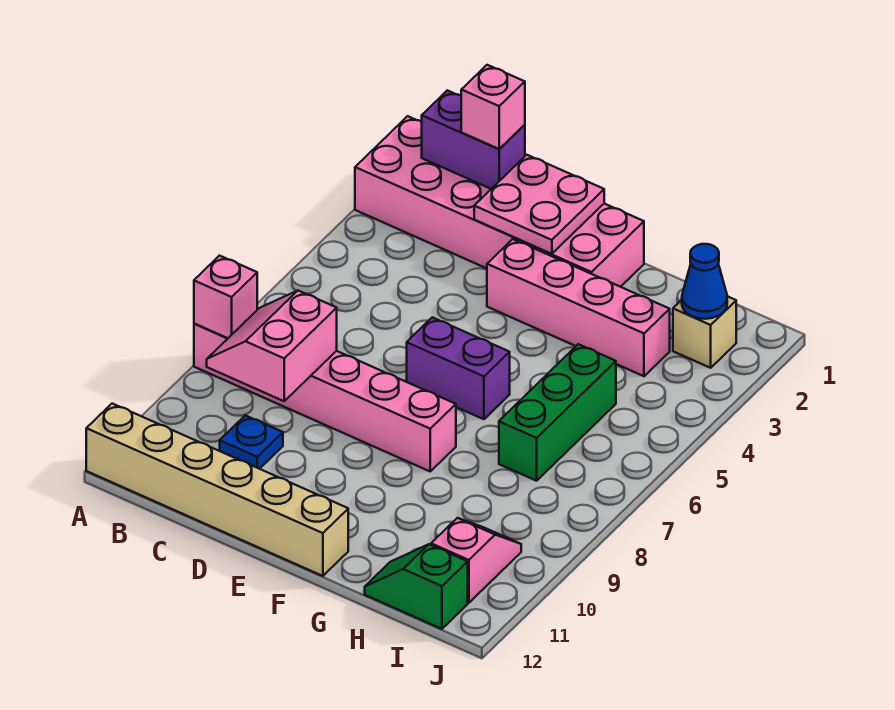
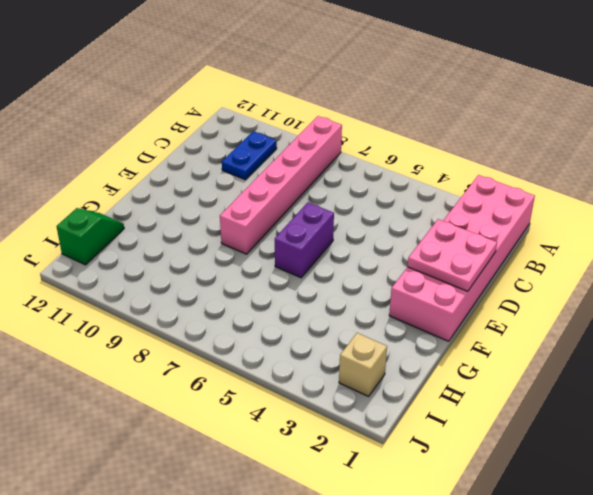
blue 1x2 plate [222,131,277,180] -> blue 1x1 plate [220,415,283,469]
none -> tan 1x6 brick [86,404,348,576]
none -> pink 1x4 brick [487,239,670,376]
none -> green 1x3 brick [499,344,616,481]

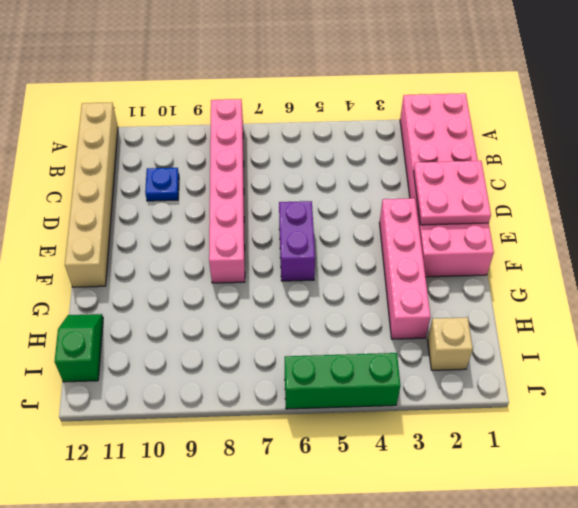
green 1x3 brick [285,353,401,409] -> green 1x3 brick moved to [499,344,616,481]
none -> pink 1x2 slope [431,518,521,603]
none -> pink 1x1 brick [194,256,257,338]
none -> purple 1x2 brick [422,90,525,189]

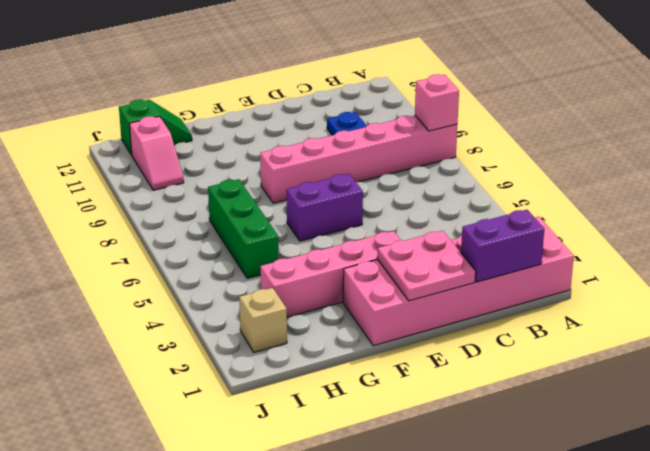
none -> tan 1x6 brick [86,404,348,576]
none -> pink 2x2 slope [207,291,337,401]
none -> blue 1x1 cone [682,244,727,319]

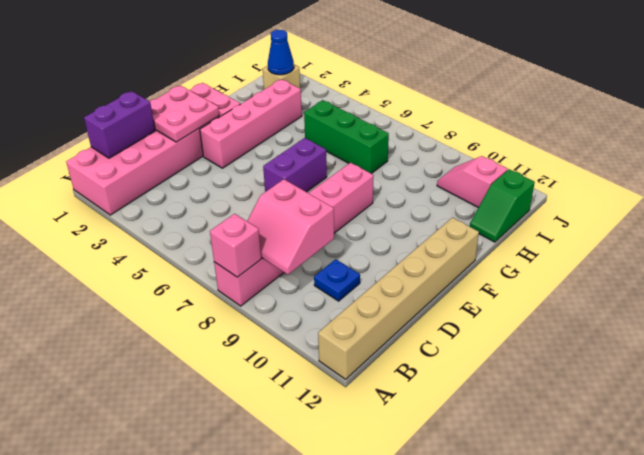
none -> pink 1x1 brick [461,65,525,149]

